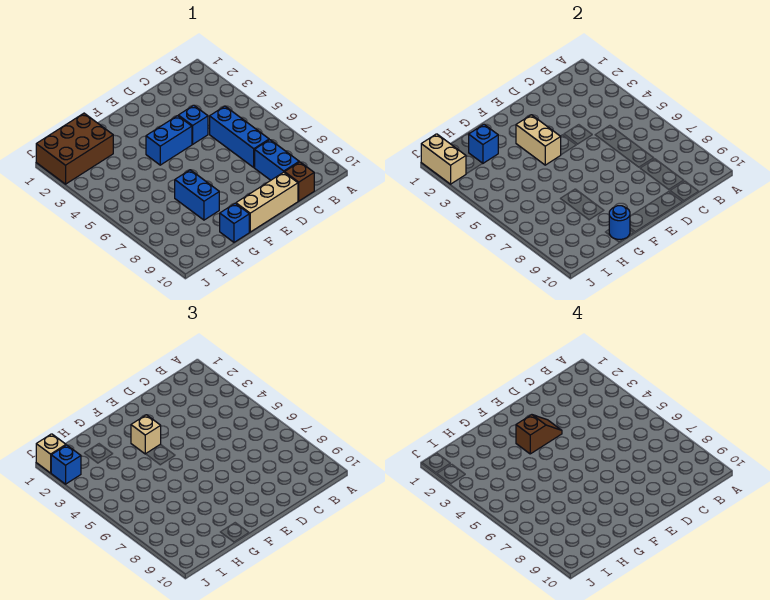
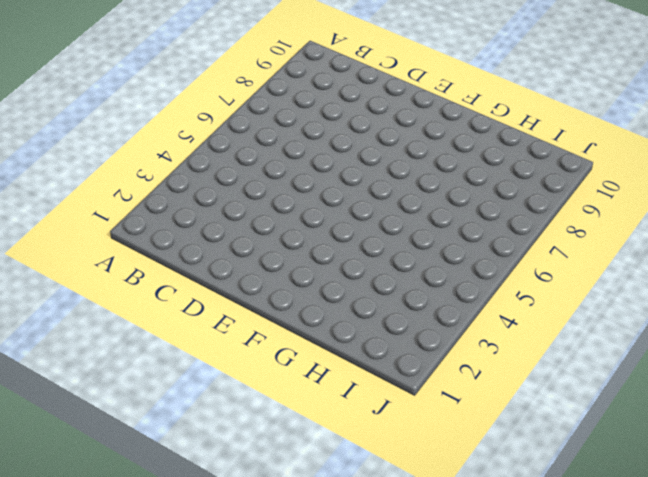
none -> blue 1x3 brick [210,106,269,167]
none -> blue 1x2 brick [255,140,299,180]
none -> brown 1x1 brick [285,162,314,201]

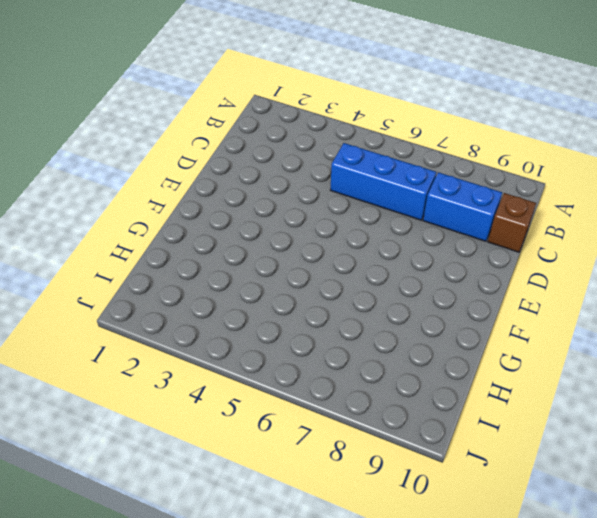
none -> blue 1x1 brick [178,105,208,144]
none -> tan 1x3 brick [236,172,298,232]
none -> blue 1x2 brick [146,116,192,165]

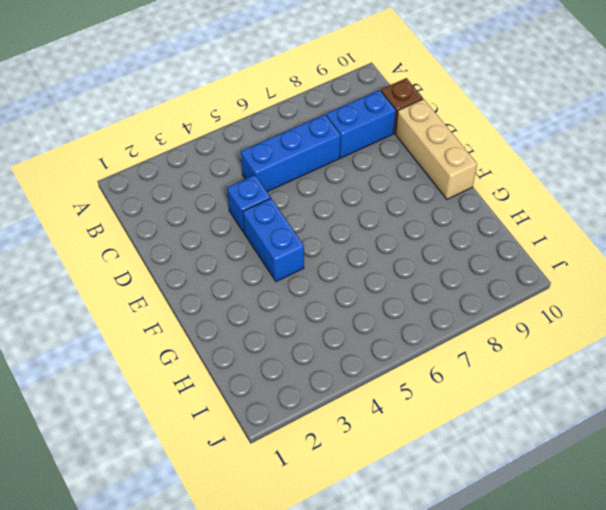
none -> blue 1x2 brick [175,170,219,220]
none -> blue 1x1 brick [220,203,249,242]
none -> brown 2x3 brick [36,113,113,184]

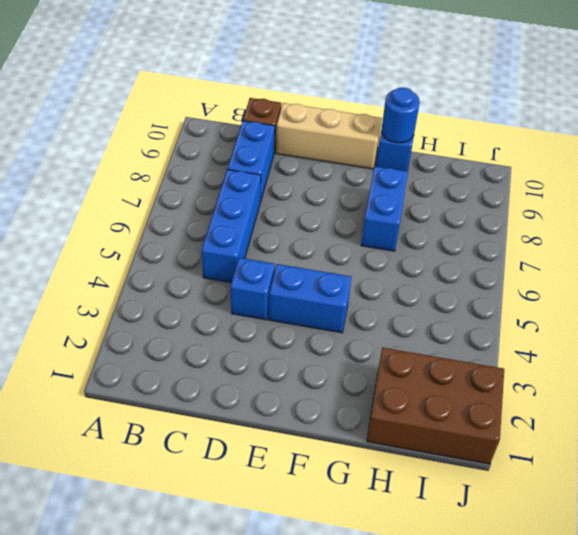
none -> tan 1x2 brick [516,115,561,165]
none -> blue 1x1 brick [469,124,498,164]
none -> tan 1x2 brick [421,134,466,184]

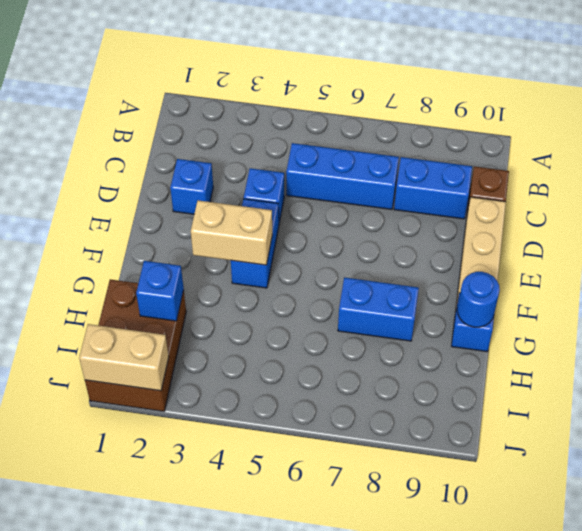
blue 1x1 brick [170,159,213,214] -> blue 1x1 brick moved to [51,445,81,484]
none -> tan 1x1 brick [131,415,161,454]
none -> tan 1x1 brick [36,434,66,473]
none -> brown 1x2 slope [516,415,562,454]

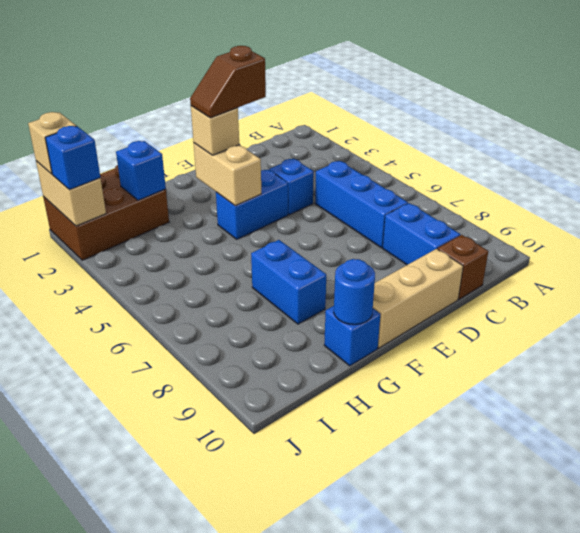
brown 1x2 slope [190,46,266,118] -> brown 1x2 slope turned to [516,415,562,454]

